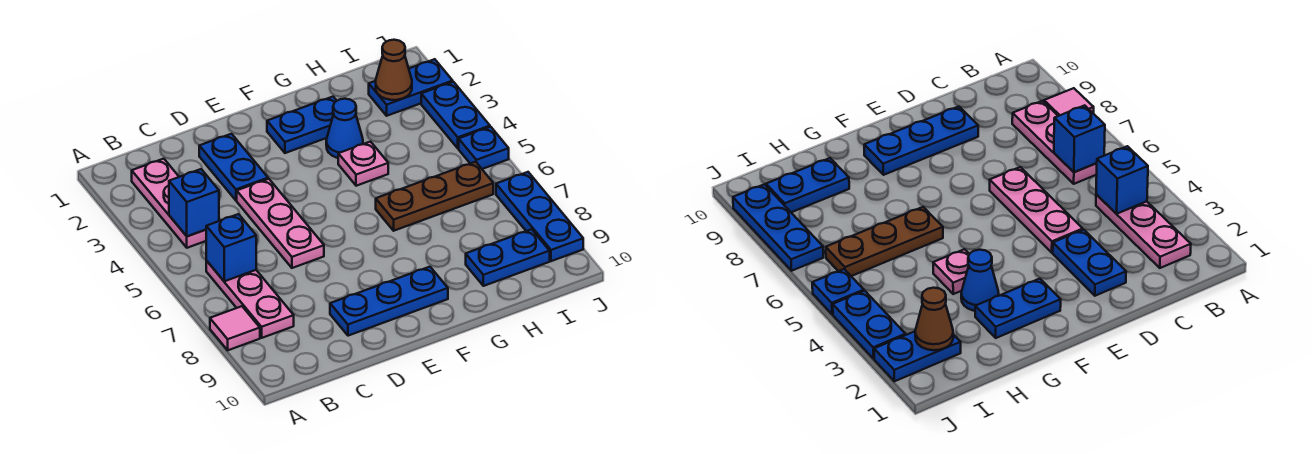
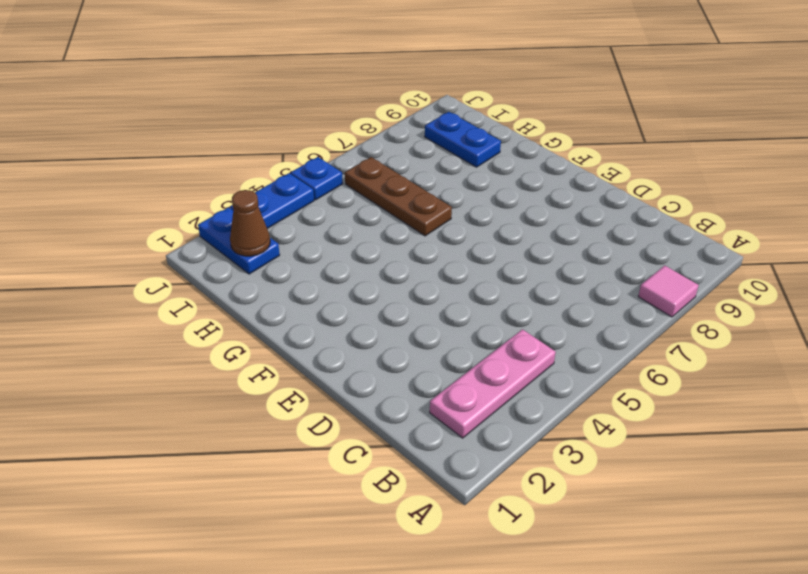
none -> pink 1x3 plate [206,261,294,338]
none -> blue 1x2 plate [199,134,268,200]
none -> pink 1x3 plate [237,179,324,268]

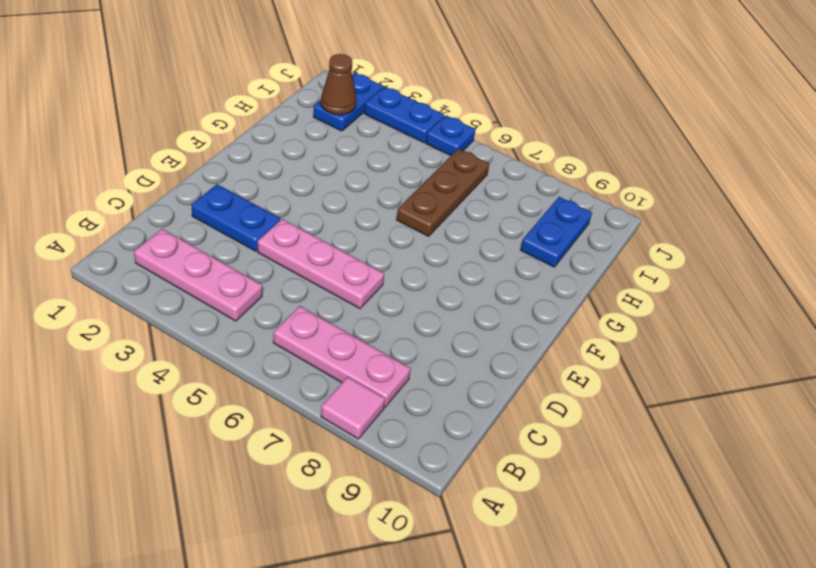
none -> blue 1x3 plate [330,267,448,336]
none -> blue 1x2 plate [267,97,337,153]
none -> blue 1x1 cone [326,99,363,158]

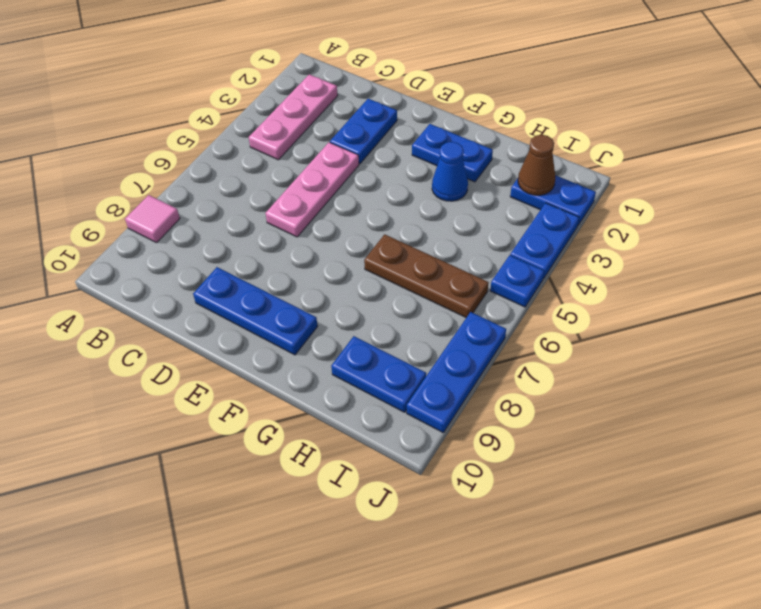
none -> pink 1x3 plate [206,261,294,338]
none -> pink 1x1 plate [338,142,388,186]
none -> blue 1x1 brick [169,169,219,236]

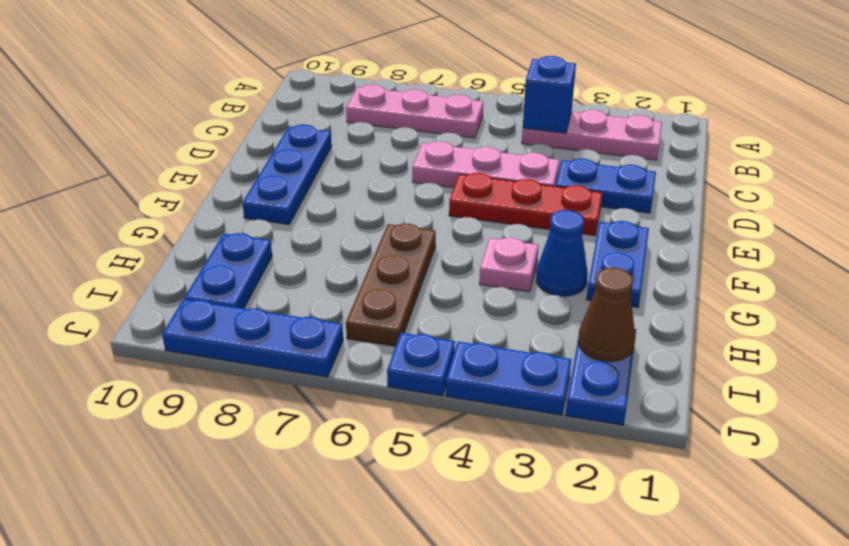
red 1x3 plate [449,173,602,236] -> none
none -> pink 1x1 tile [210,306,260,350]
none -> blue 1x1 brick [206,214,256,281]

